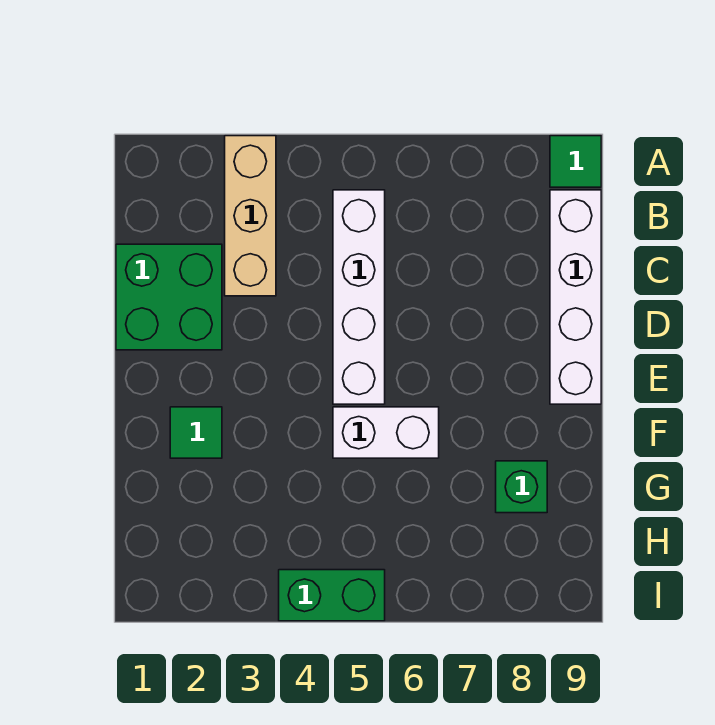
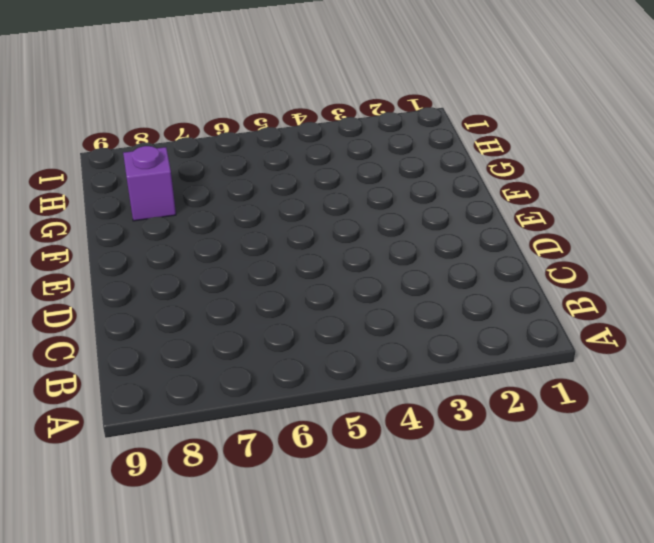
purple 1x1 brick [123,146,176,221] -> green 1x1 brick [496,461,547,513]
none -> tan 1x3 brick [225,136,276,296]
none -> green 1x1 tile [550,136,601,187]

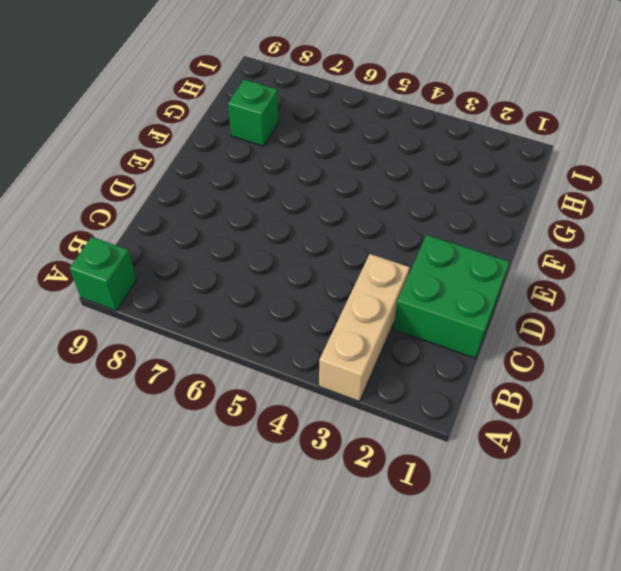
green 1x1 brick [70,237,137,311] -> green 1x1 tile [550,136,601,187]
none -> white 1x4 brick [333,190,385,404]
none -> white 1x4 brick [550,190,601,404]

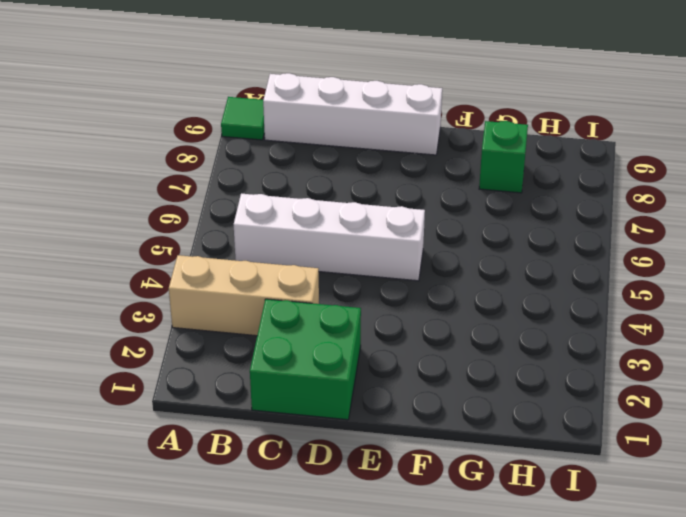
none -> green 1x1 tile [170,407,222,458]
none -> white 1x2 brick [333,407,439,458]

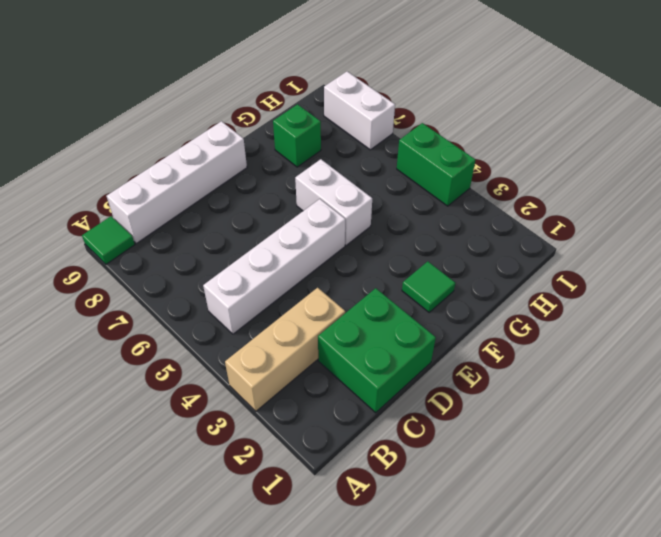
white 1x2 brick [324,72,395,150] -> none

